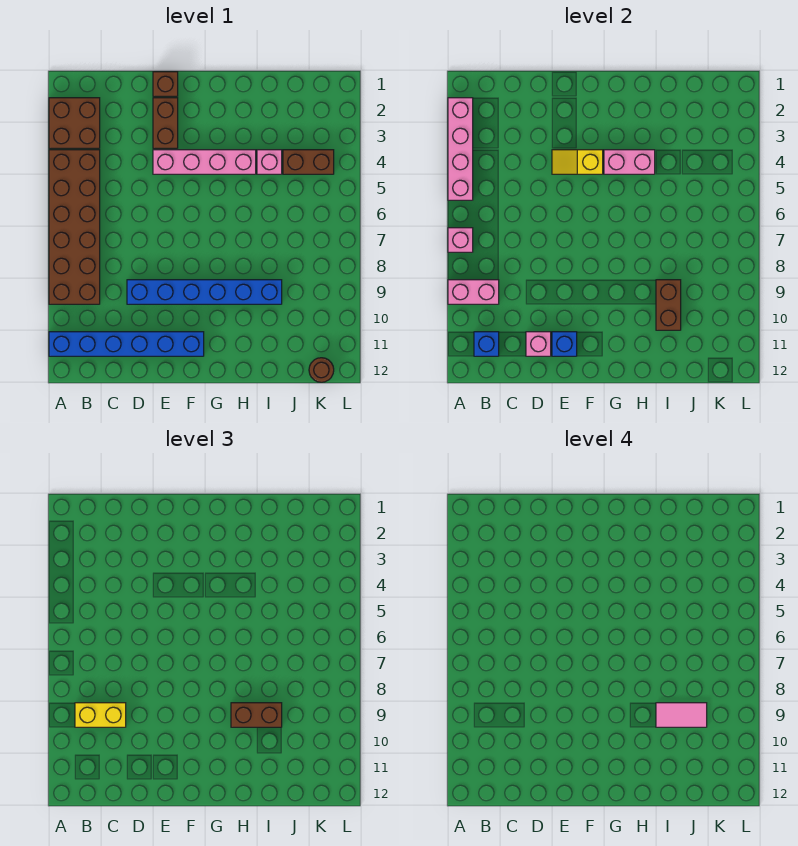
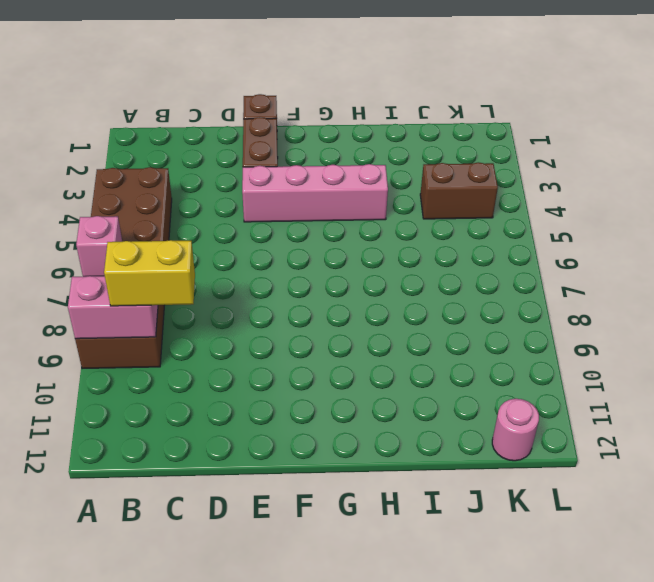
pink 1x1 round brick [492,399,539,461] -> brown 1x1 round brick [309,358,334,382]
none -> brown 2x2 brick [49,98,100,148]
none -> blue 1x6 brick [49,332,204,356]
none -> blue 1x6 brick [127,280,282,304]

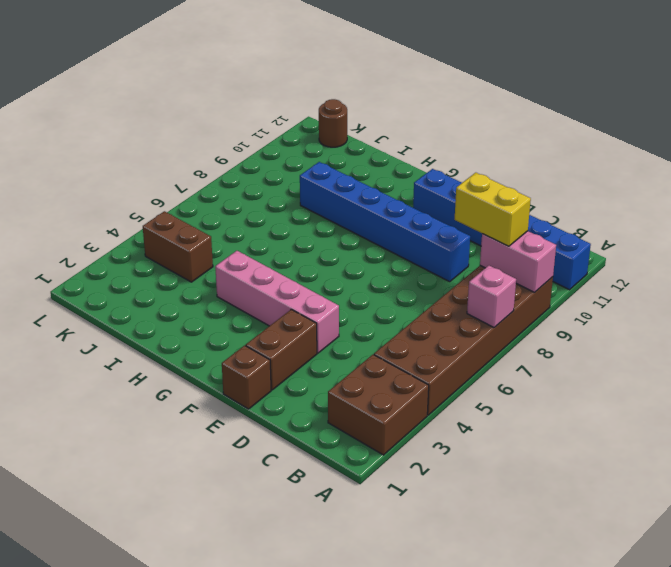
none -> pink 1x1 brick [257,150,282,174]
none -> pink 1x4 brick [448,98,473,200]
none -> blue 1x1 brick [474,332,499,356]

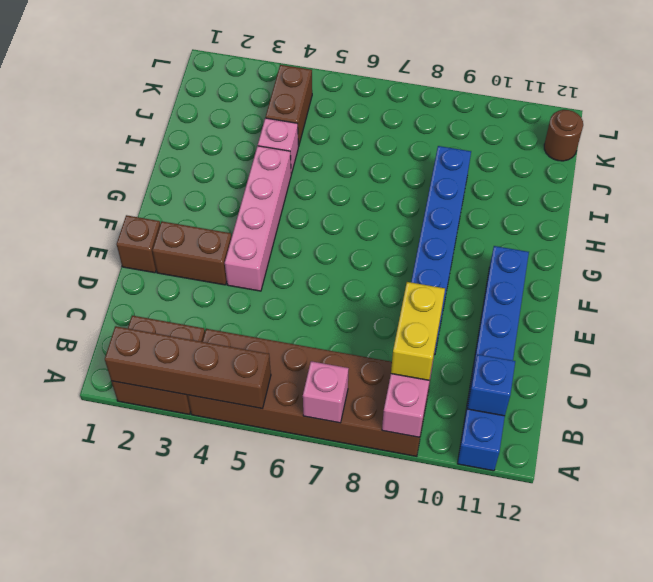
brown 1x4 brick [105,326,271,409] -> pink 1x4 brick [448,98,473,200]
none -> pink 1x1 brick [526,332,551,356]
none -> yellow 1x2 slope [552,150,603,174]
none -> blue 1x1 brick [552,332,577,356]

